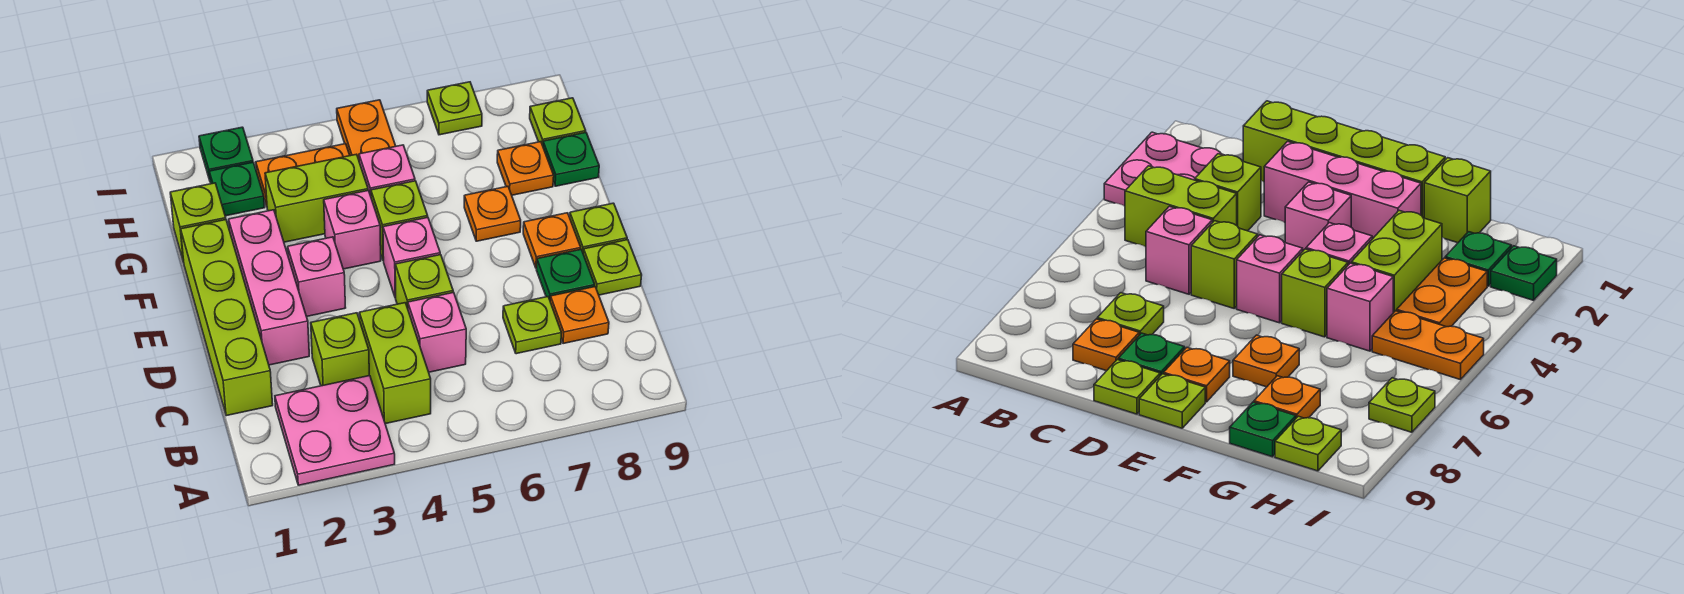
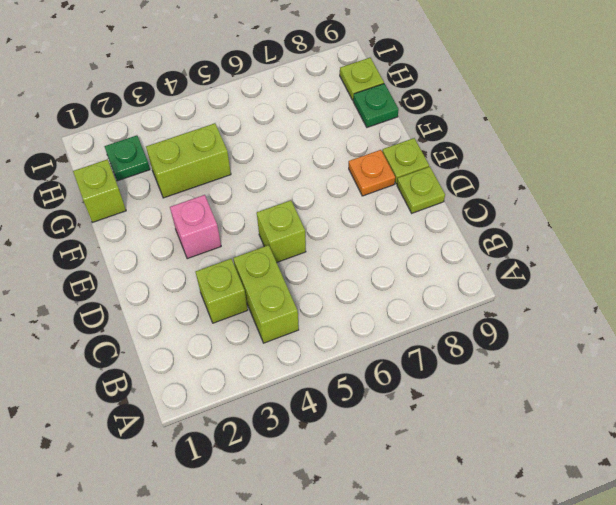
none -> pink 2x2 plate [275,376,395,485]
none -> lime 1x4 brick [181,220,273,416]
none -> pink 1x1 brick [408,292,466,372]

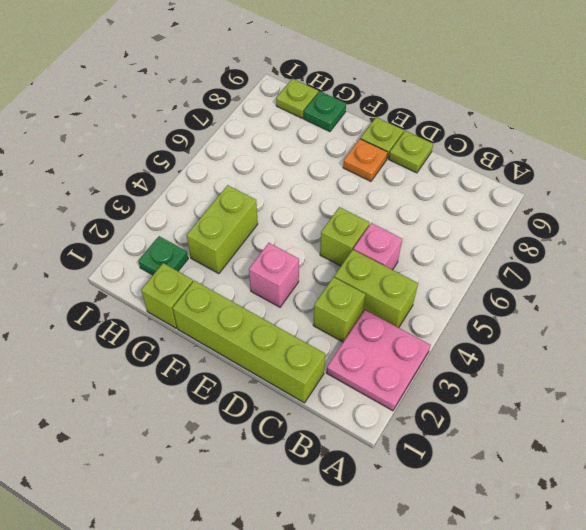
none -> lime 1x1 plate [503,297,561,354]
none -> orange 1x1 plate [550,287,609,344]
none -> pink 1x3 brick [229,210,309,365]

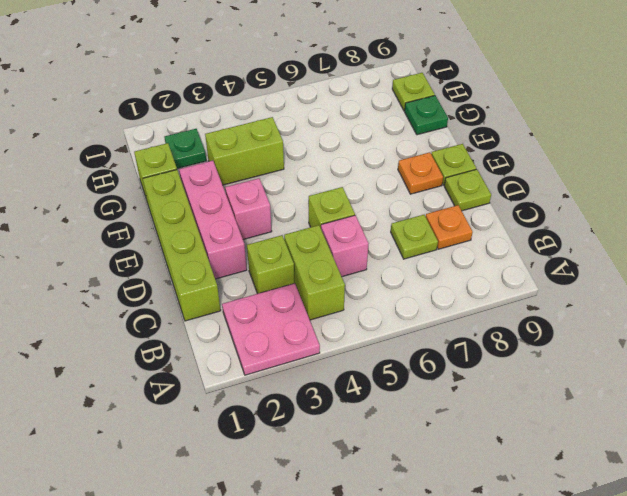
none -> green 1x1 plate [537,249,595,299]
none -> pink 1x1 brick [383,217,440,298]
none -> pink 1x1 brick [324,191,381,269]

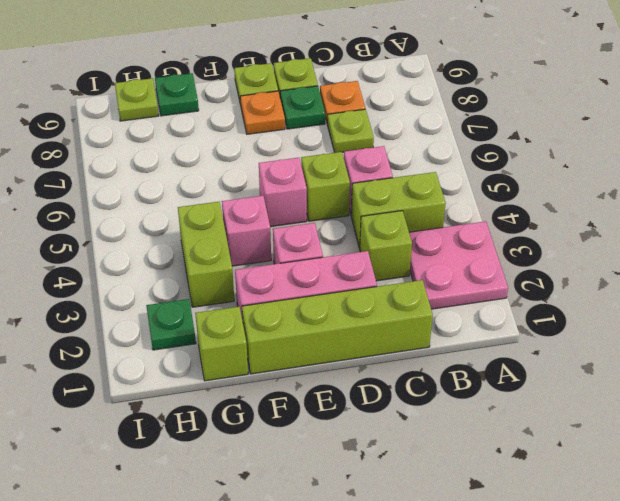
none -> lime 1x1 brick [371,181,428,261]
none -> orange 1x1 plate [464,186,521,241]
none -> pink 1x1 brick [359,145,415,196]

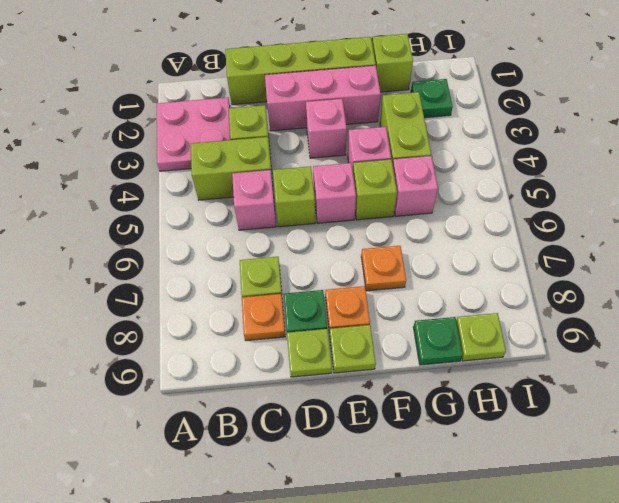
none -> orange 1x1 plate [497,142,554,195]
none -> orange 1x2 plate [256,144,350,206]
none -> orange 1x2 plate [337,100,396,159]

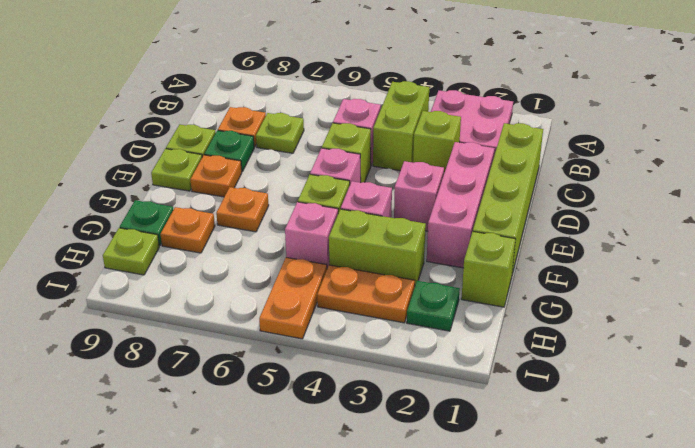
none -> green 1x1 plate [199,127,253,180]
none -> lime 1x1 plate [427,82,482,135]

